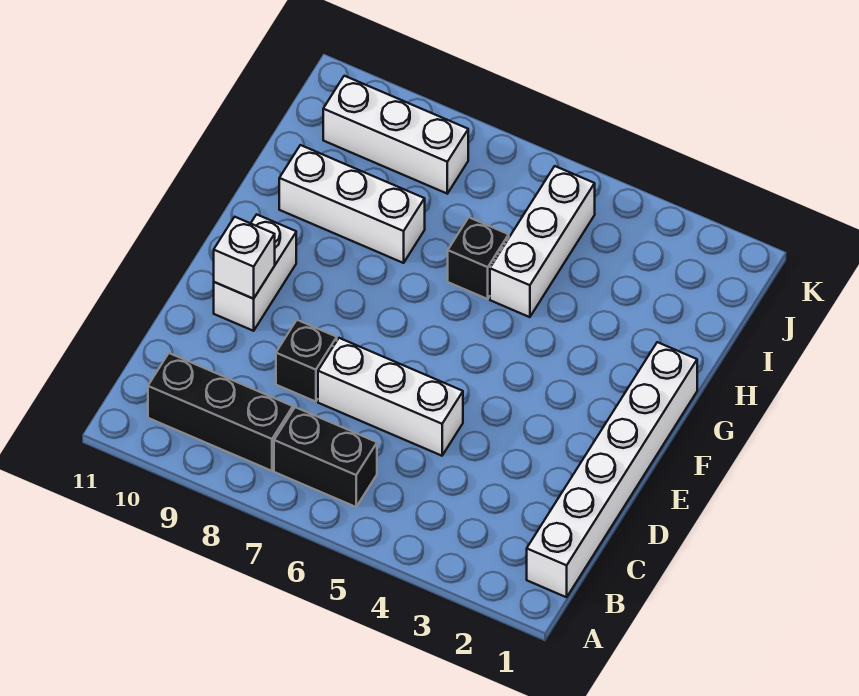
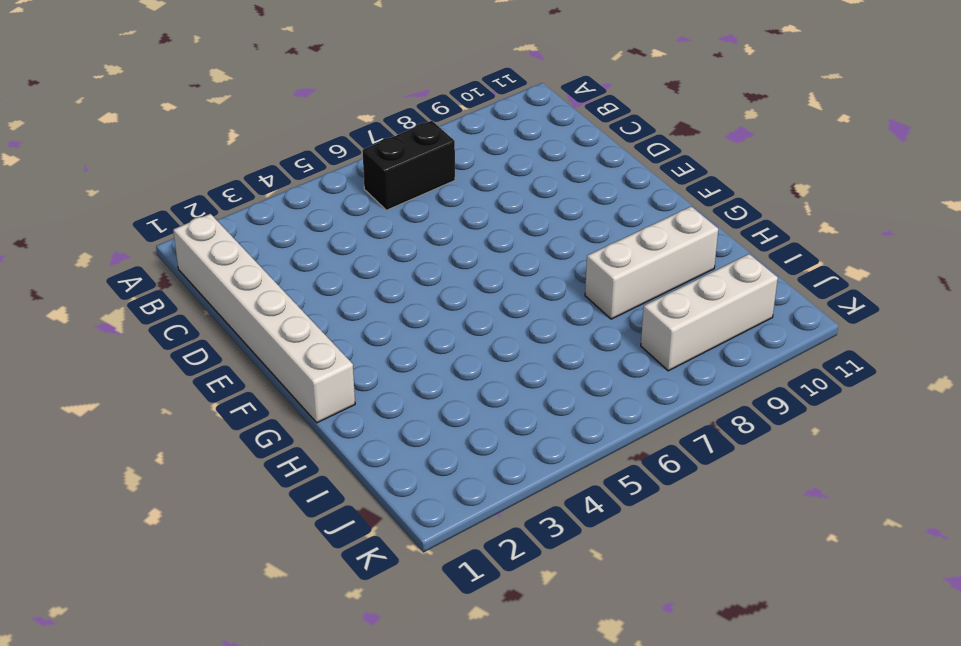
none -> black 1x3 brick [148,353,293,471]
none -> white 1x3 brick [318,338,463,456]

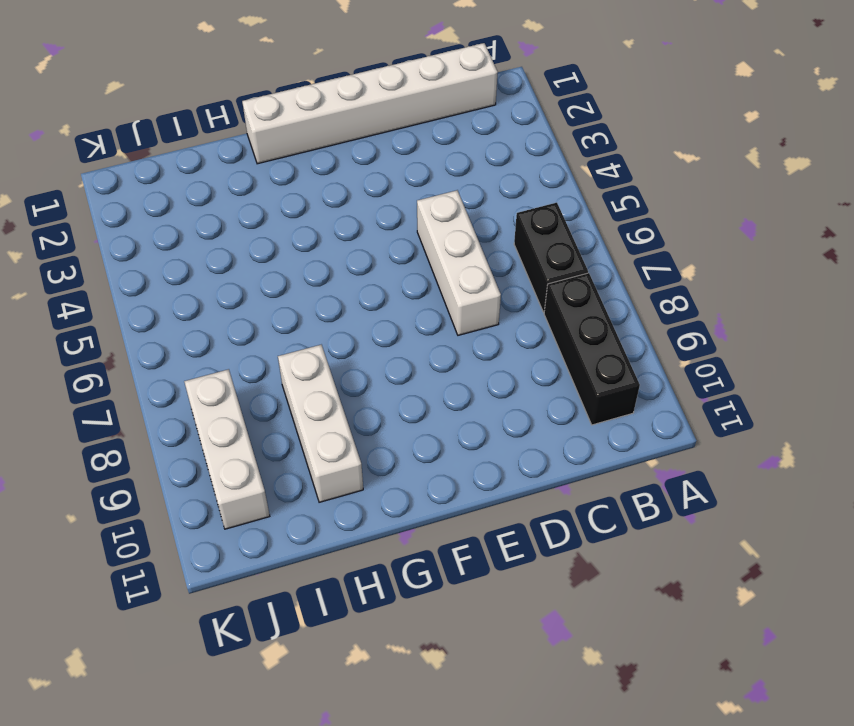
none -> black 1x1 brick [276,320,337,402]
none -> white 1x2 brick [214,214,296,331]

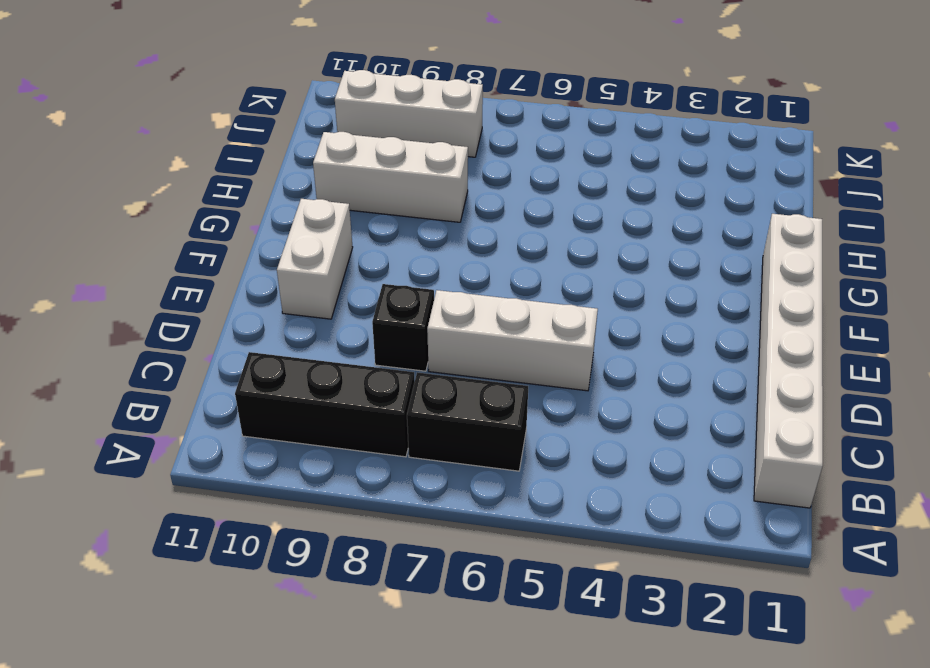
none -> white 1x3 brick [490,166,595,317]
none -> black 1x1 brick [448,218,509,299]

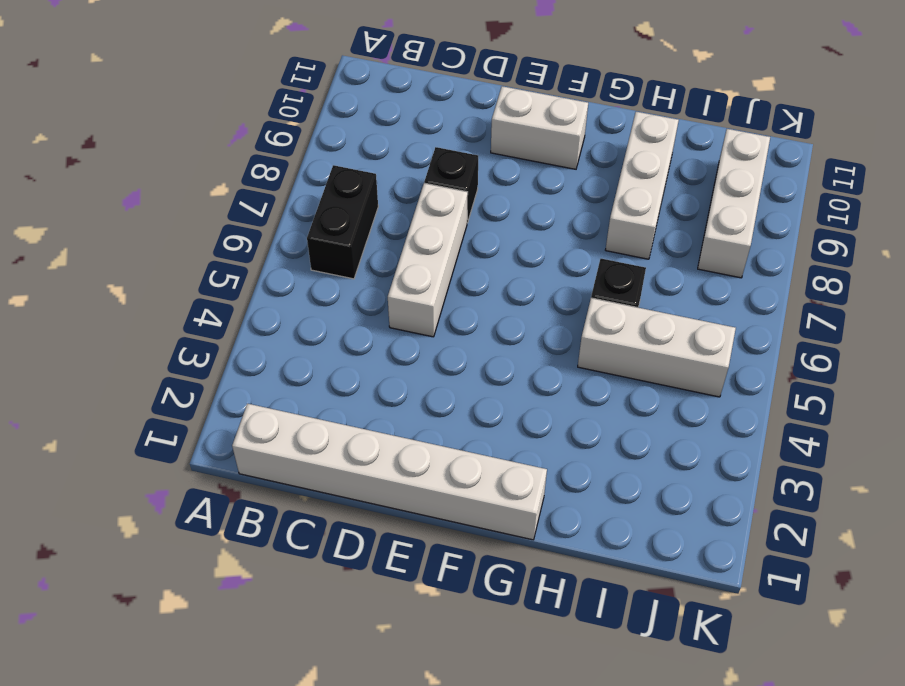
none -> black 1x3 brick [148,353,293,471]
none -> white 1x1 brick [214,217,275,299]

